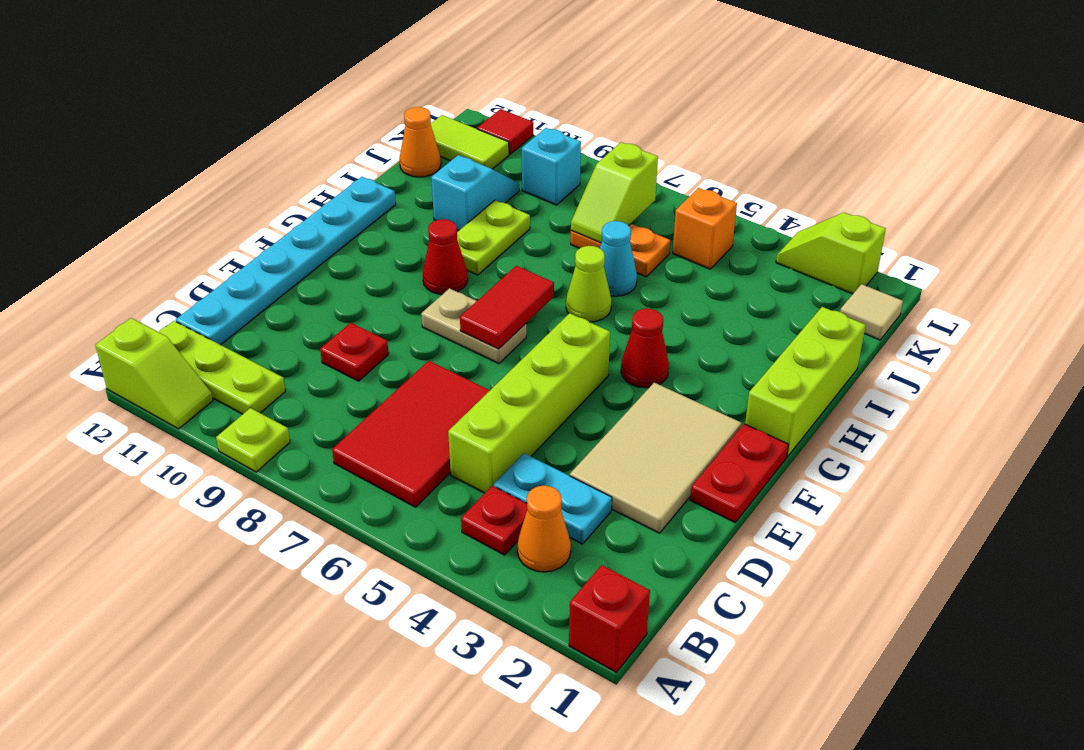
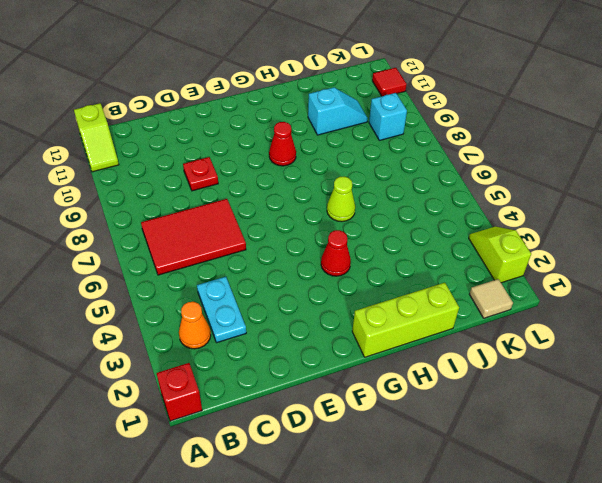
none -> lime 1x1 plate [216,408,290,472]
none -> red 1x1 plate [461,486,527,555]
none -> lime 1x3 plate [159,321,285,414]
none -> lime 1x4 brick [448,313,610,493]

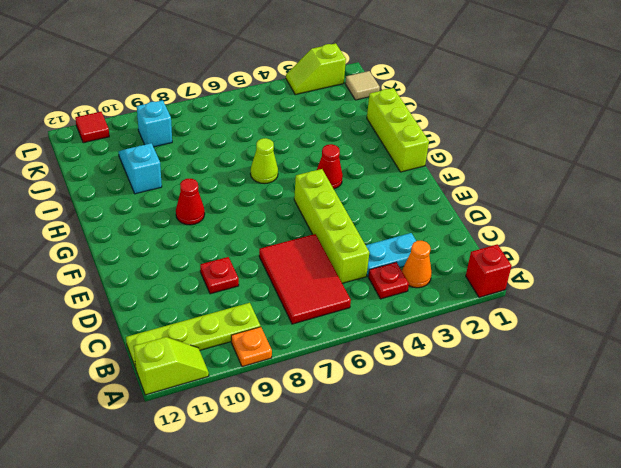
orange 1x1 plate [231,327,272,367] -> lime 1x1 plate [216,408,290,472]
lime 1x4 plate [126,303,260,368] -> lime 1x3 plate [159,321,285,414]
none -> cyan 1x6 plate [176,177,396,345]
none -> tan 2x3 tile [570,383,742,533]
none -> red 1x2 plate [690,424,789,522]
none -> tan 1x2 plate [421,288,526,364]

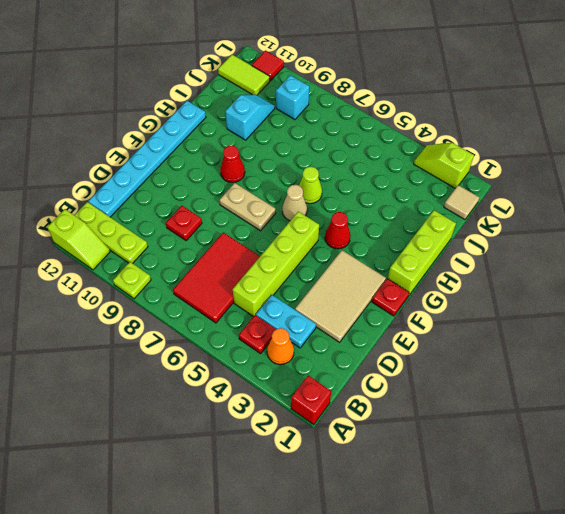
red 1x1 plate [372,279,409,316] -> red 1x2 plate [690,424,789,522]
tan 1x1 cone [282,185,307,221] -> none
none -> lime 1x2 plate [457,200,530,275]
none -> cyan 1x1 cone [600,221,637,296]
none -> orange 1x2 plate [571,224,670,277]
none -> orange 1x1 cone [400,107,441,177]

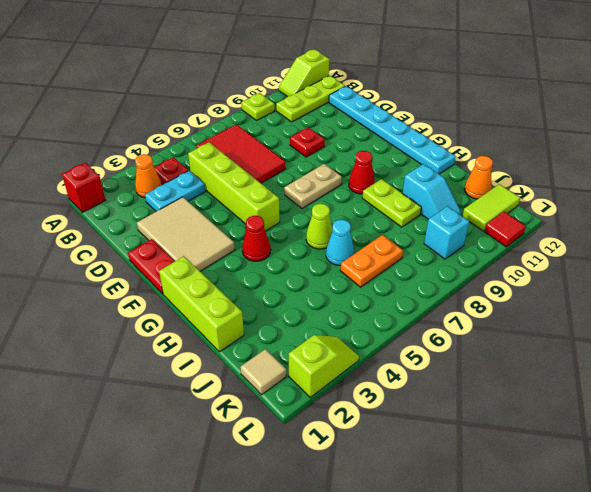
none -> orange 1x1 brick [673,188,737,269]
none -> red 1x2 tile [460,266,554,349]
none -> lime 1x2 slope [571,142,658,243]

